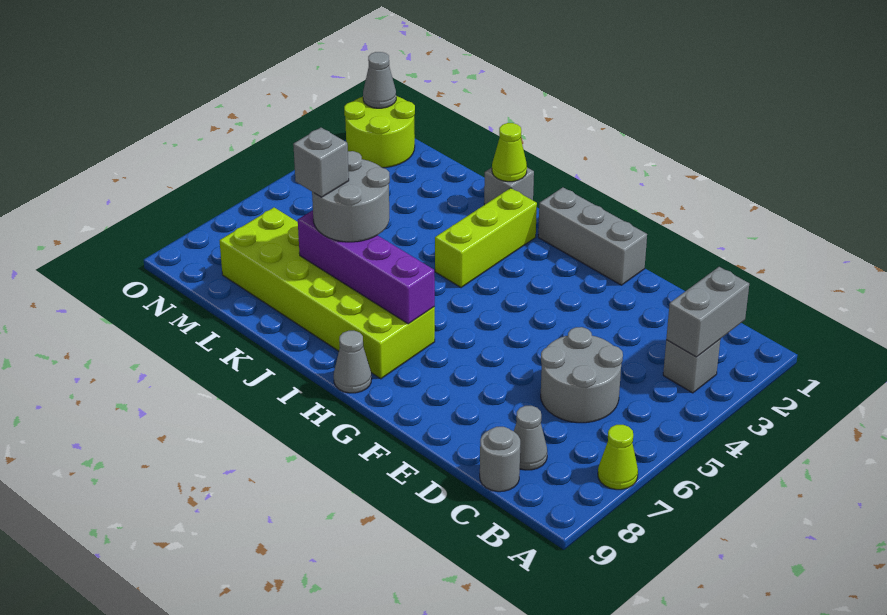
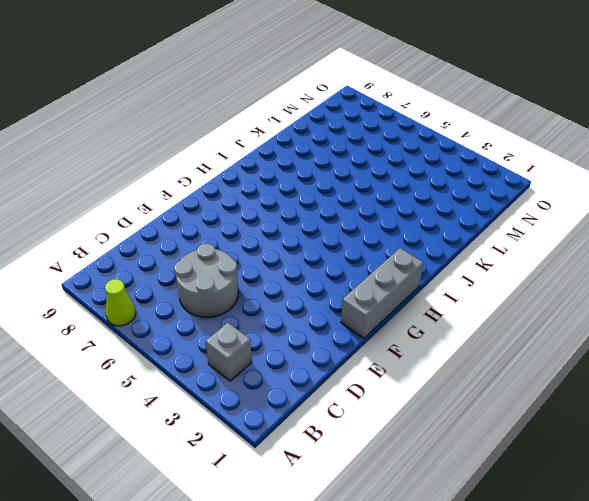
none -> grey 1x1 cone [514,406,547,470]
none -> grey 1x1 round brick [480,427,520,492]
none -> lime 2x6 brick [220,208,435,379]

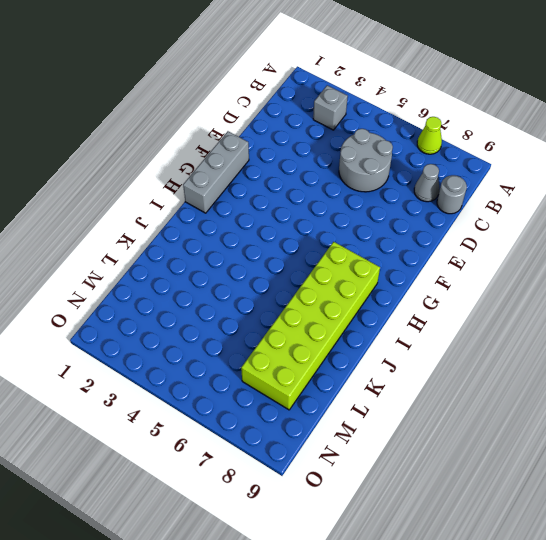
none -> grey 1x1 cone [334,331,372,393]
none -> lime 1x3 brick [435,188,537,288]
none -> grey 1x1 brick [484,168,534,205]

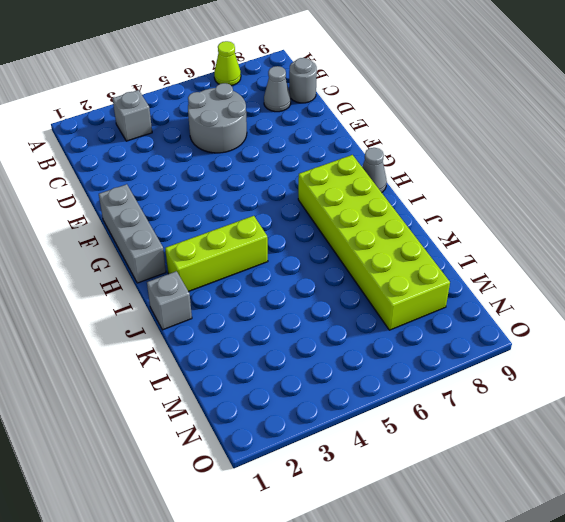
none -> lime 2x2 round brick [344,96,415,168]
none -> grey 1x2 brick [666,267,749,357]
none -> purple 1x4 brick [298,210,435,324]

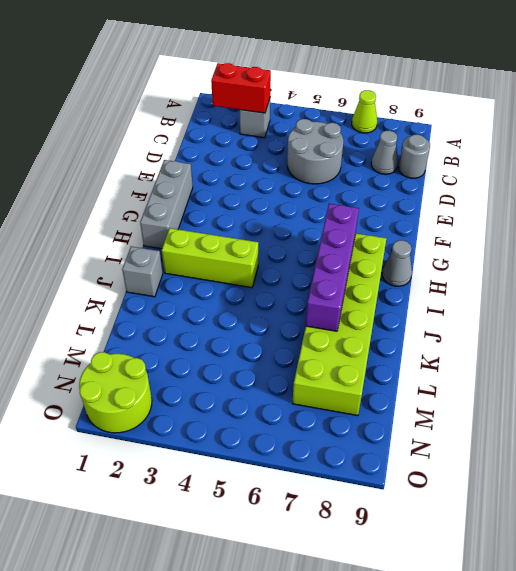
red 1x2 brick [211,63,271,113] -> grey 1x2 brick [666,267,749,357]
none -> lime 1x1 cone [492,123,527,182]
none -> grey 1x1 cone [363,52,396,108]
none -> grey 2x2 round brick [312,151,390,242]

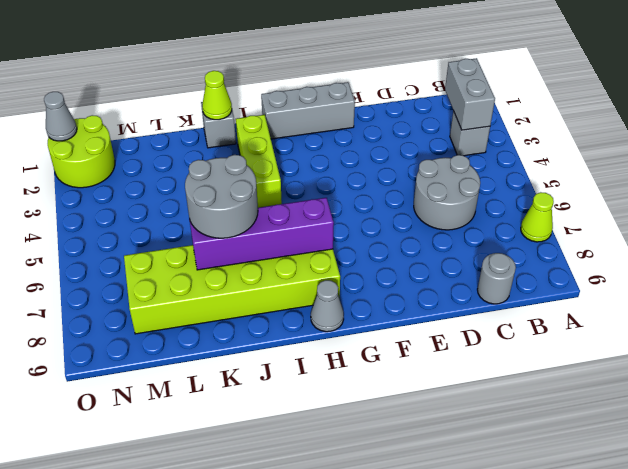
none -> grey 1x1 cone [514,406,547,470]
none -> grey 1x1 brick [293,128,349,197]

